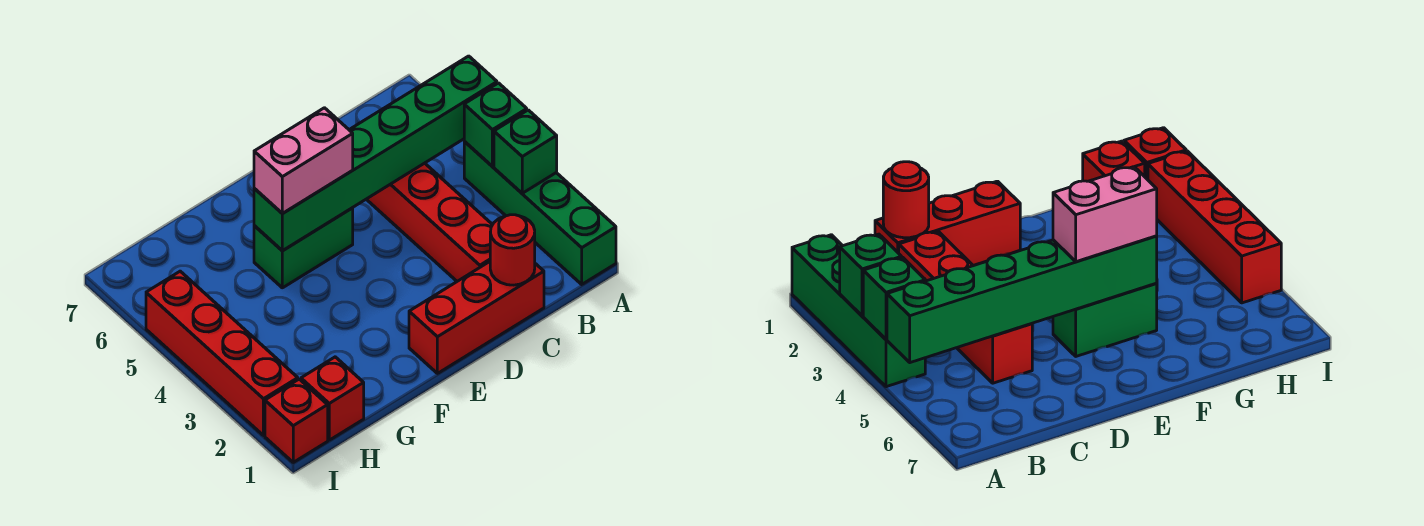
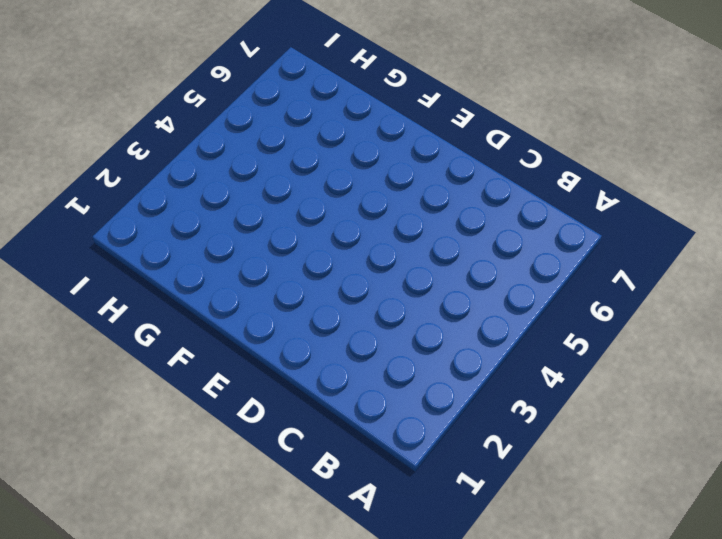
none -> green 1x4 brick [464,142,616,284]
none -> red 1x3 brick [409,262,544,373]
none -> red 1x4 brick [367,163,492,281]

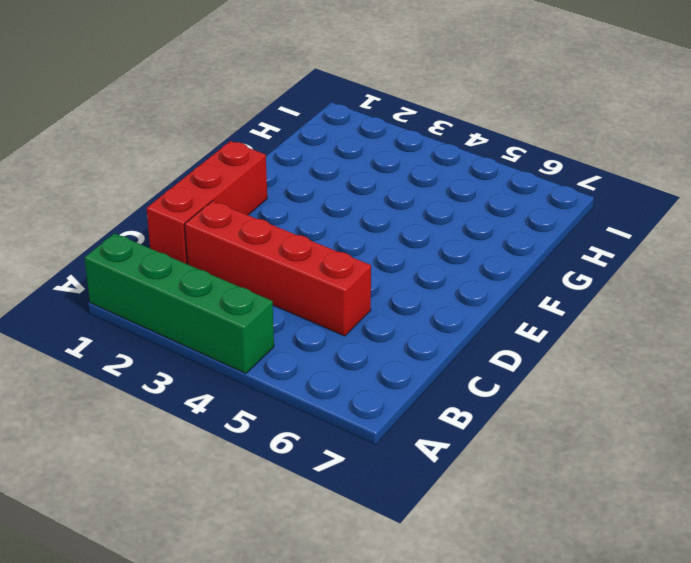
none -> green 1x2 brick [254,208,353,288]
none -> red 1x1 brick [301,357,364,440]
none -> red 1x1 brick [265,379,328,462]

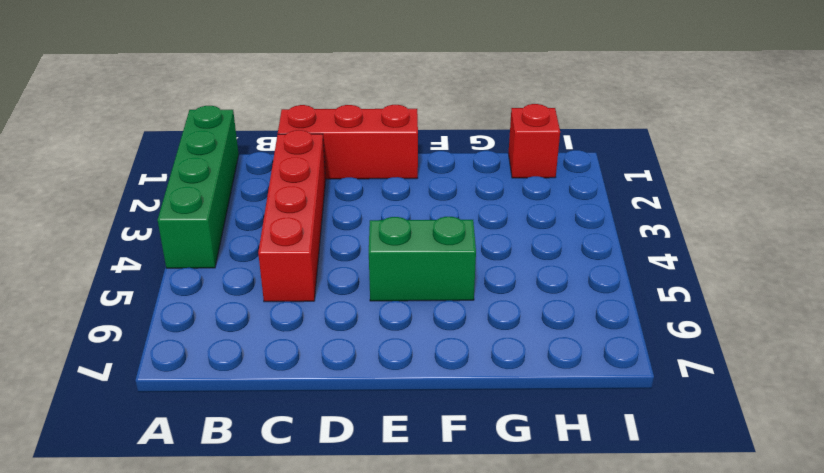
none -> red 1x1 brick [265,379,328,462]
none -> red 1x4 brick [146,271,298,436]
none -> green 1x1 brick [494,110,557,193]

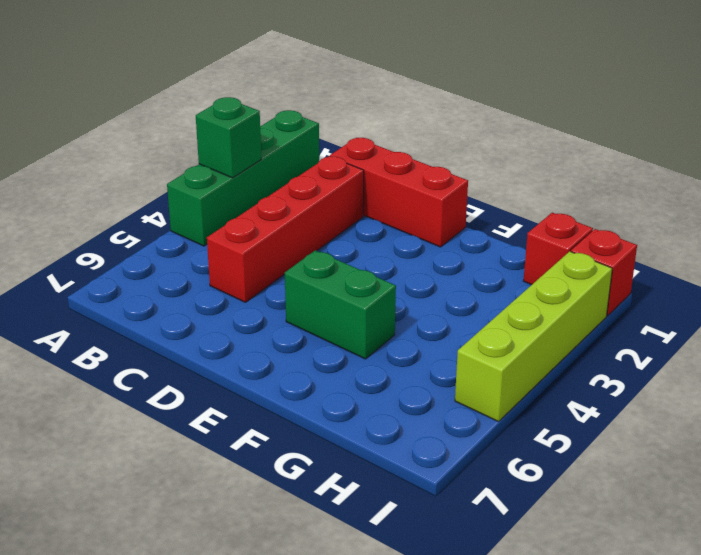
lime 1x4 brick [455,251,612,422] -> red 1x4 brick [146,271,298,436]
none -> green 1x1 brick [464,83,527,166]
none -> green 1x6 brick [254,56,497,251]
none -> red 1x1 round brick [490,215,535,285]

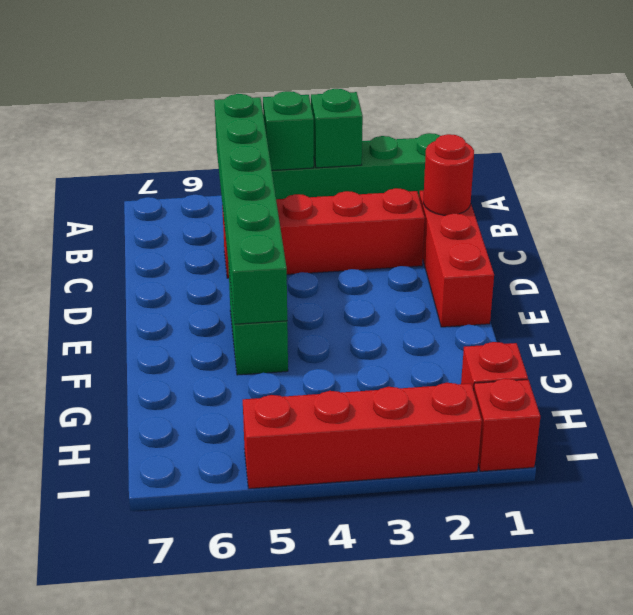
none -> pink 1x2 brick [254,108,353,214]

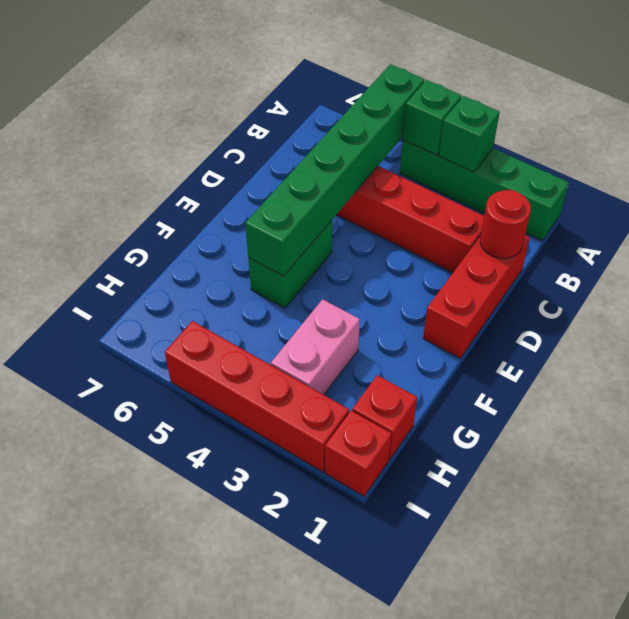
pink 1x2 brick [271,299,360,395] -> pink 1x2 brick moved to [254,108,353,214]

